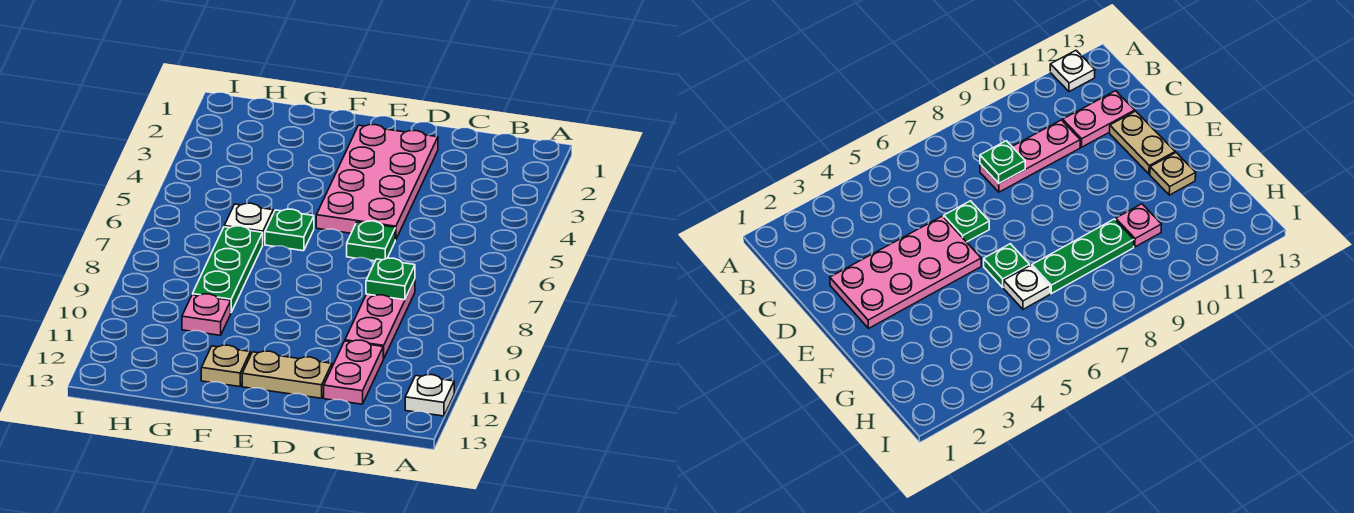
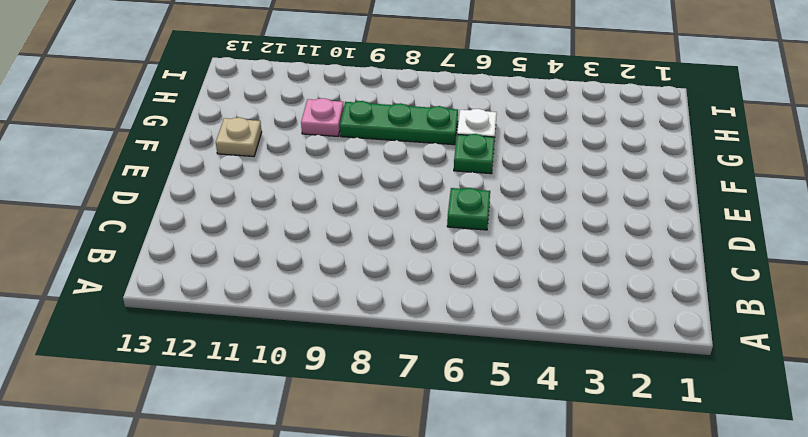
none -> white 1x1 plate [405,375,454,416]
none -> pink 1x3 plate [345,279,415,359]
none -> pink 1x2 plate [324,340,383,404]

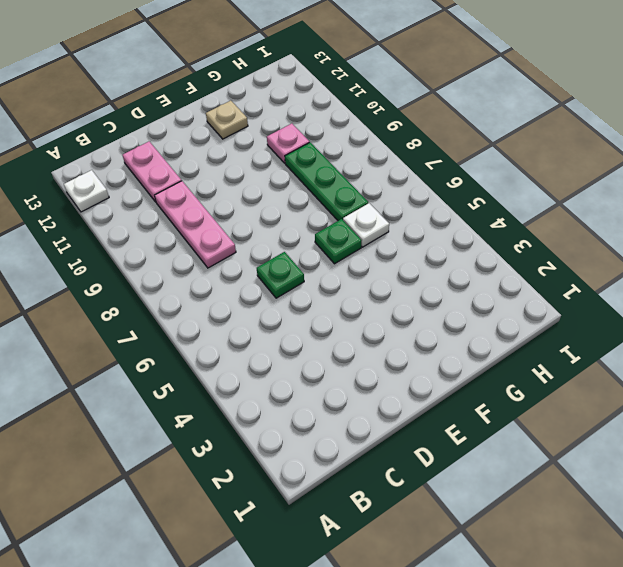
none -> pink 2x4 plate [316,125,438,240]
none -> tan 1x2 plate [242,351,332,398]
none -> green 1x1 plate [366,258,415,300]

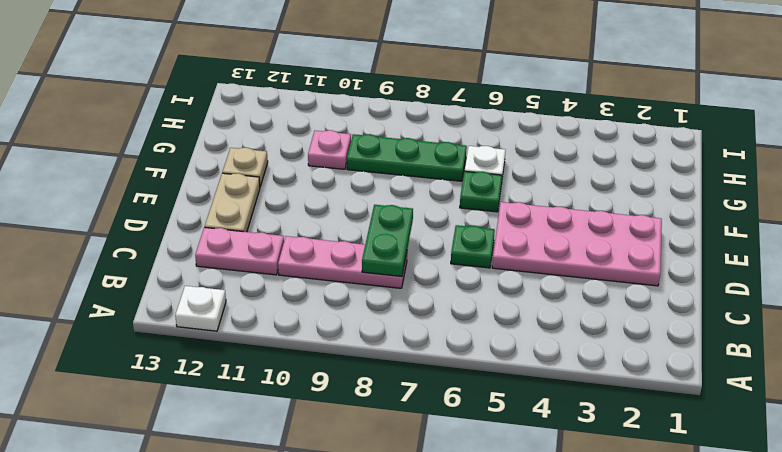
green 1x2 plate [362,205,413,276] -> green 1x1 plate [366,258,415,300]

